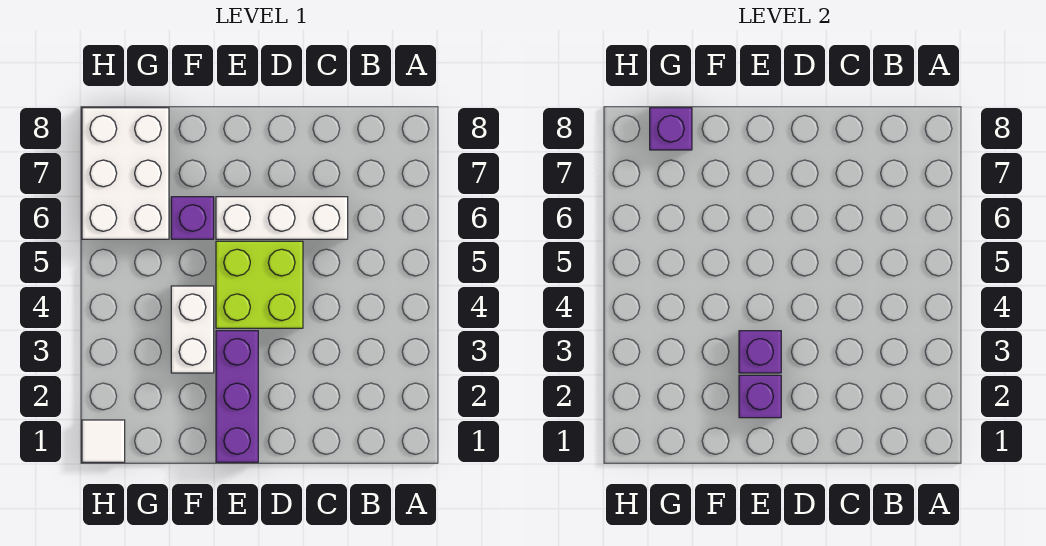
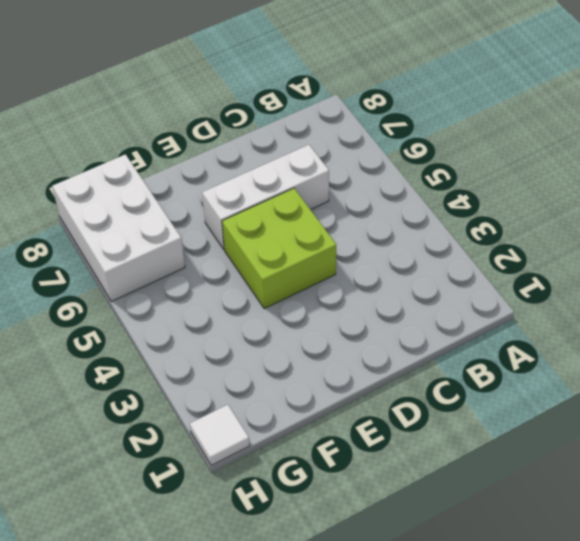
none -> purple 1x3 brick [216,331,258,462]
none -> white 1x2 brick [171,286,214,373]

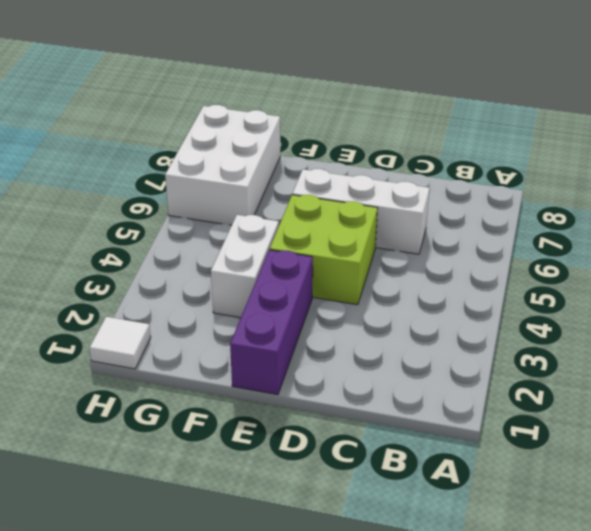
none -> purple 1x1 brick [171,197,214,239]
none -> purple 1x1 brick [739,375,781,418]

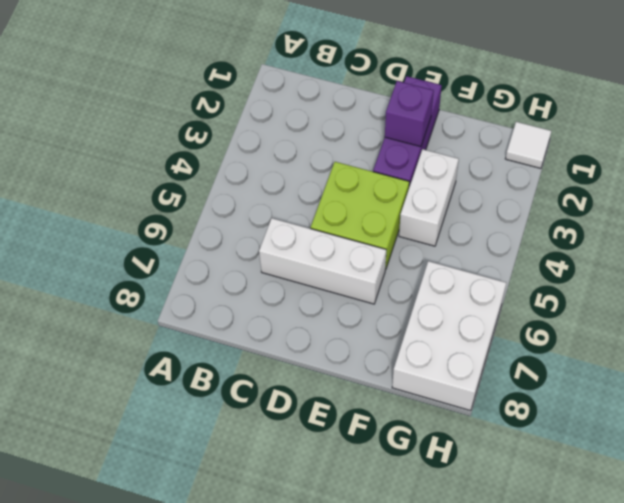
none -> purple 1x1 brick [171,197,214,239]
none -> purple 1x1 brick [739,331,781,373]

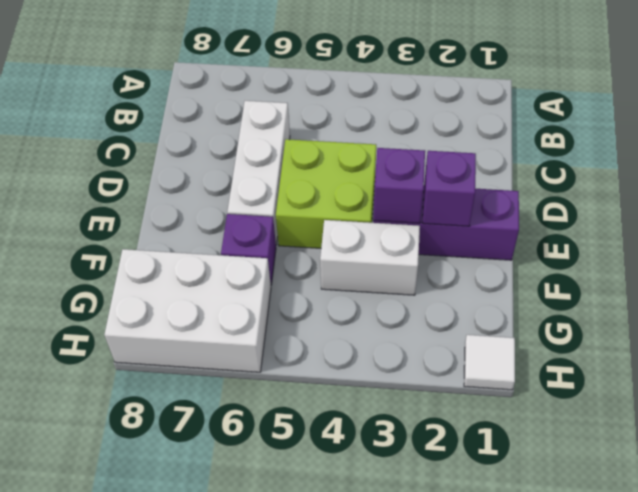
none -> purple 1x1 brick [650,108,692,150]

